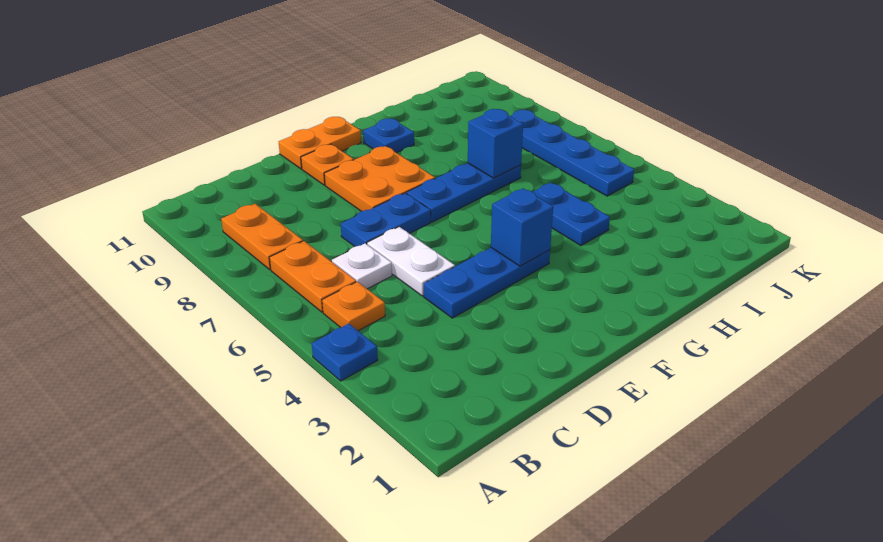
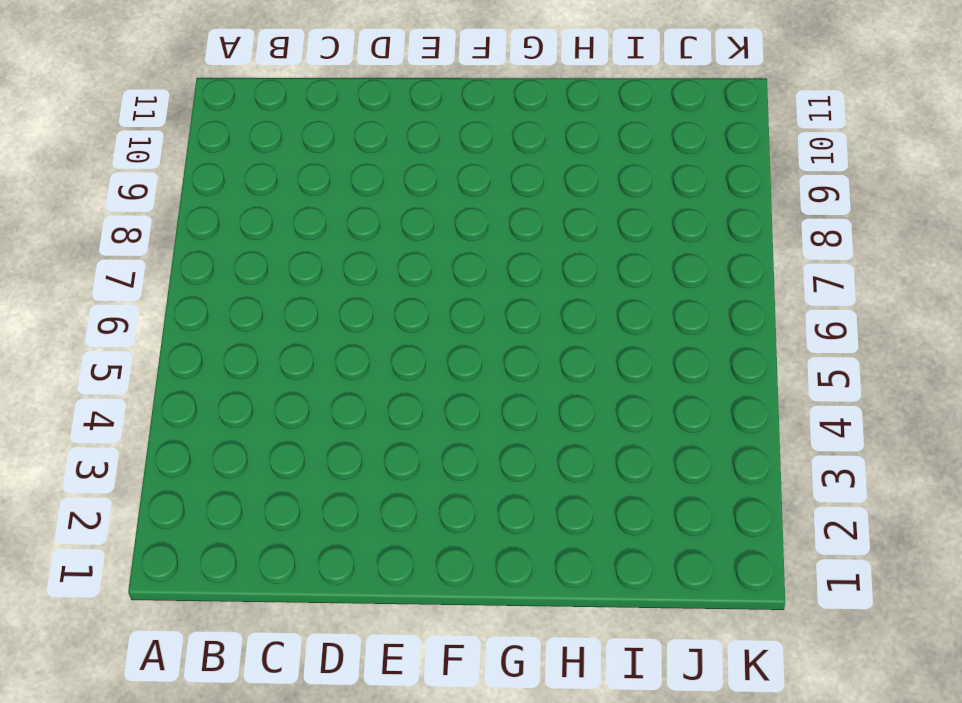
none -> blue 1x1 plate [312,323,378,381]
none -> orange 1x1 plate [322,282,385,331]
none -> orange 1x2 plate [269,241,356,312]

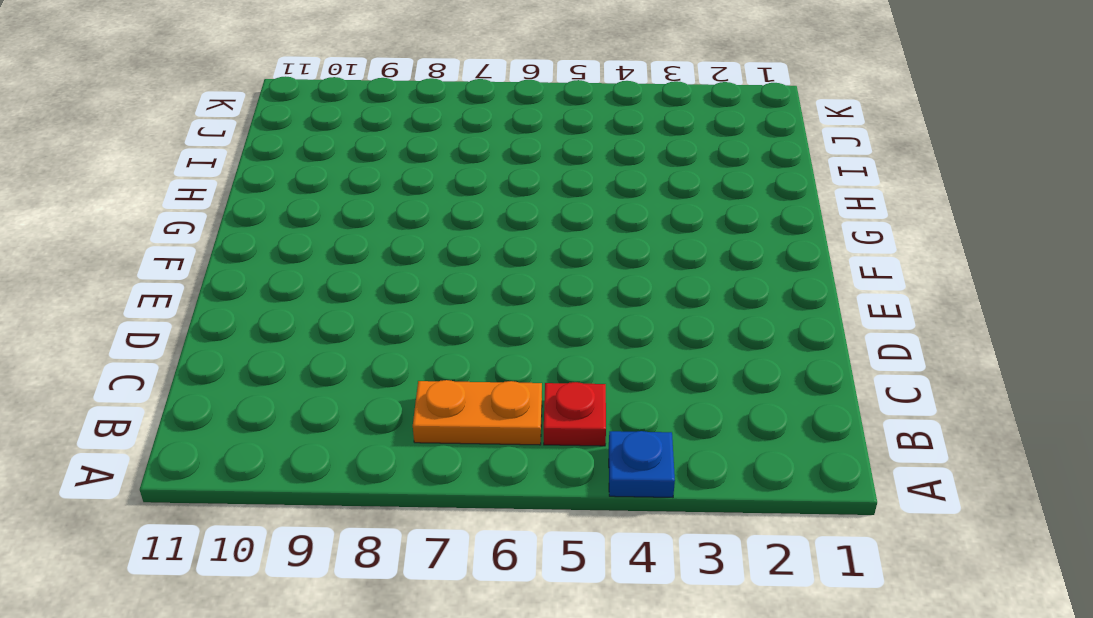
red 1x1 plate [544,382,606,446] -> orange 1x1 plate [322,282,385,331]
none -> orange 1x2 plate [221,204,303,269]
none -> white 1x1 plate [332,243,392,289]
none -> blue 1x3 plate [424,248,550,318]

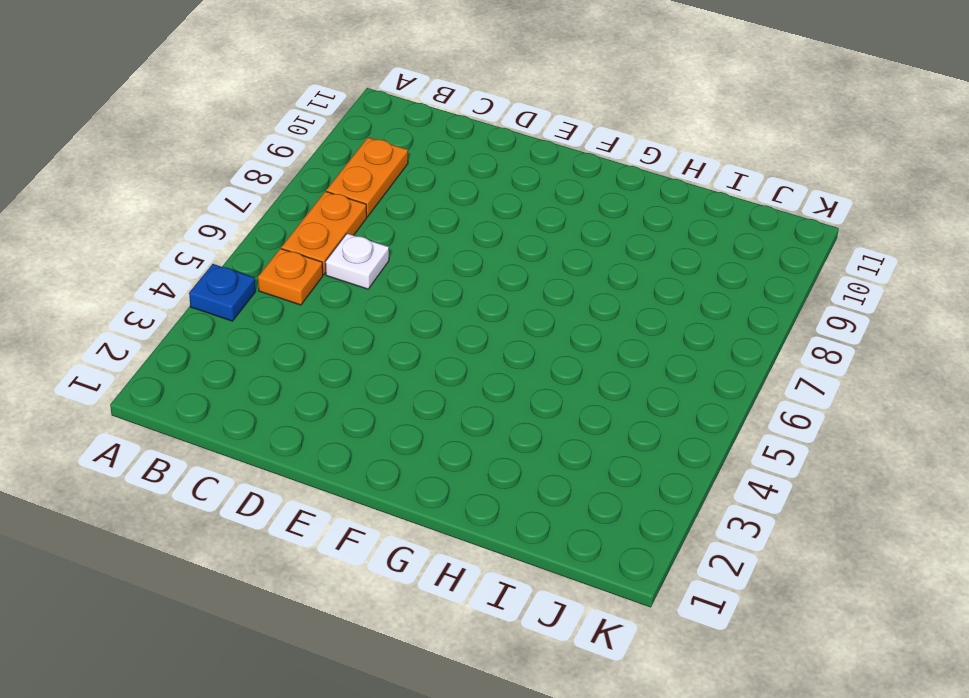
none -> blue 1x3 plate [424,248,550,318]
none -> white 1x2 plate [367,227,455,296]
none -> blue 1x2 plate [341,193,431,246]

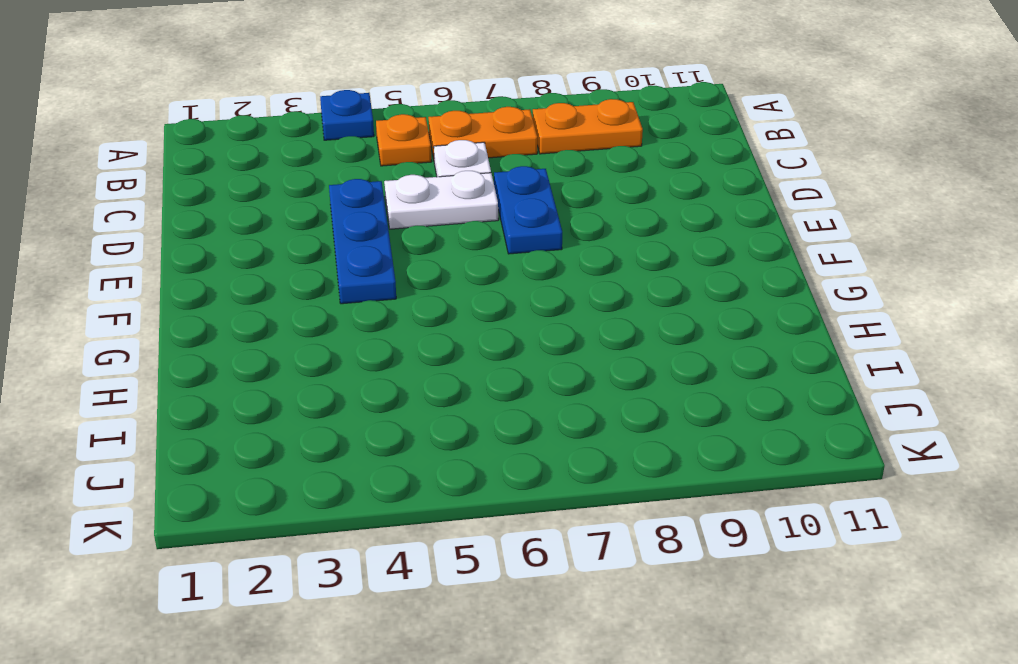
none -> orange 2x2 plate [324,146,435,211]
none -> orange 1x1 plate [301,144,354,185]
none -> orange 1x2 plate [279,117,361,169]

